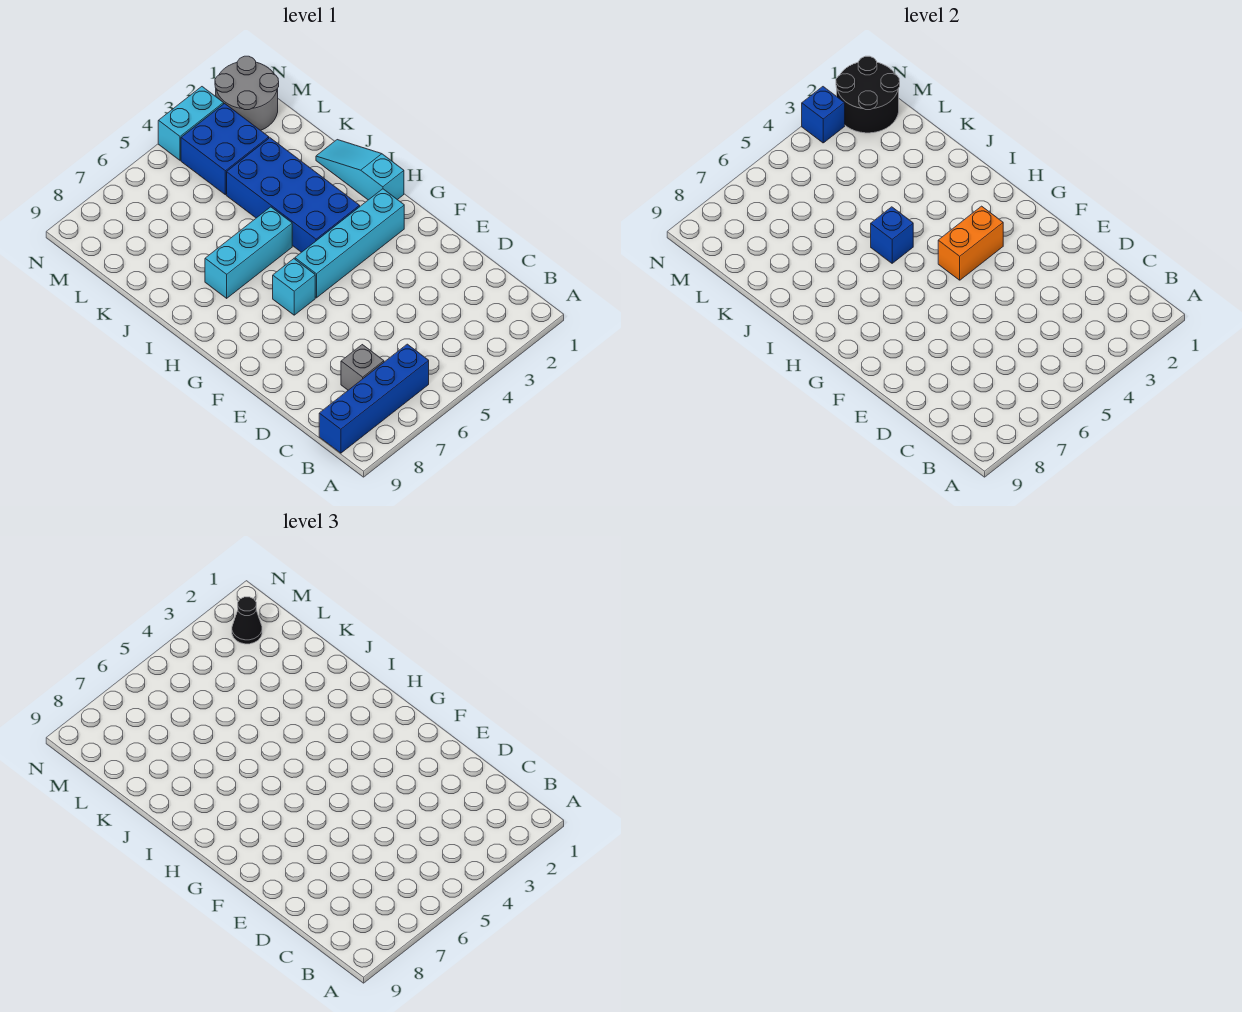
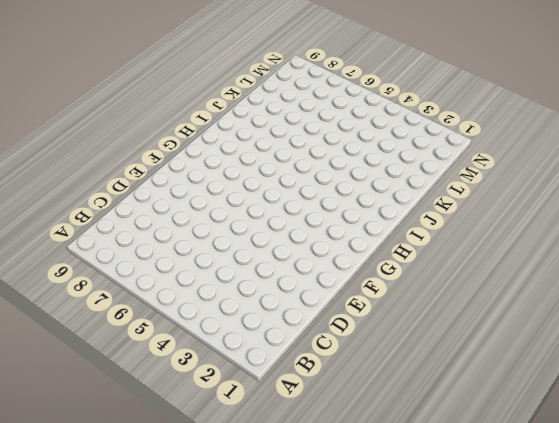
none -> blue 1x4 brick [319,344,429,453]
none -> grey 1x1 brick [341,345,384,390]
none -> cyan 1x4 brick [295,189,404,298]

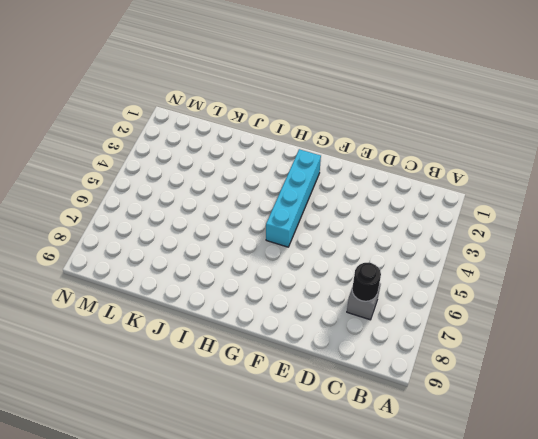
black 1x1 round brick [352,263,381,301] -> none
none -> blue 1x4 brick [319,344,429,453]
none -> cyan 1x1 brick [273,259,315,315]
none -> cyan 1x3 slope [316,140,404,200]

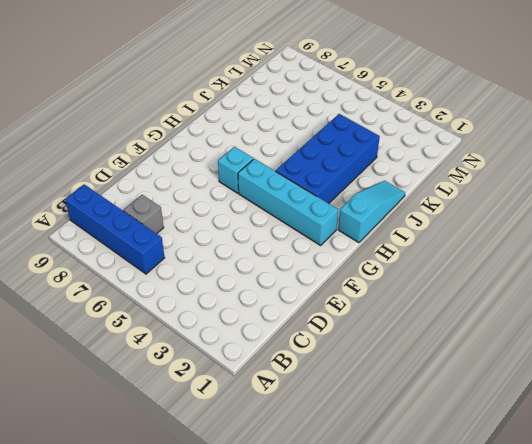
none -> cyan 1x3 brick [205,207,292,298]
none -> blue 2x2 brick [181,104,269,195]
none -> grey 2x2 round brick [215,56,279,130]

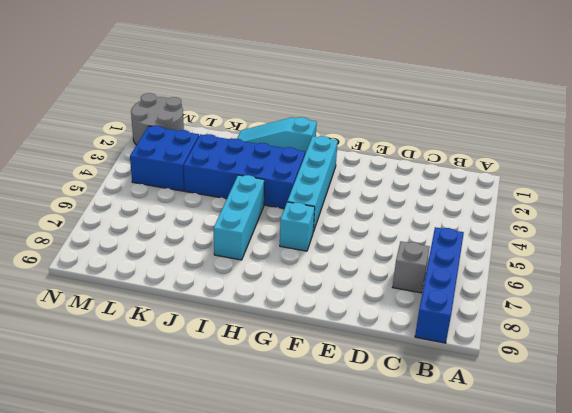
none -> cyan 1x2 brick [158,87,224,160]
none -> orange 1x2 brick [938,206,1003,280]
none -> blue 1x1 brick [871,207,913,263]

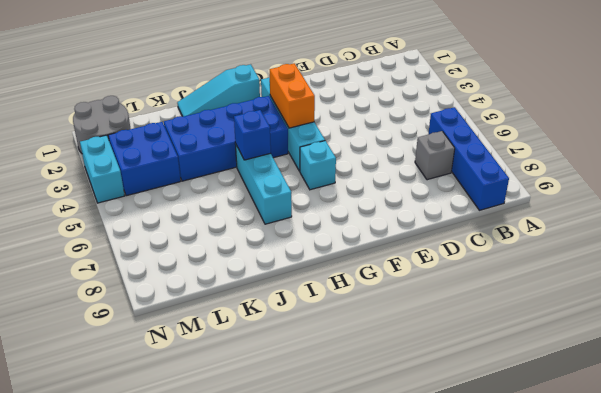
none -> black 2x2 round brick [836,56,900,133]
none -> blue 1x1 brick [802,87,845,143]
none -> black 1x1 cone [232,597,262,644]

